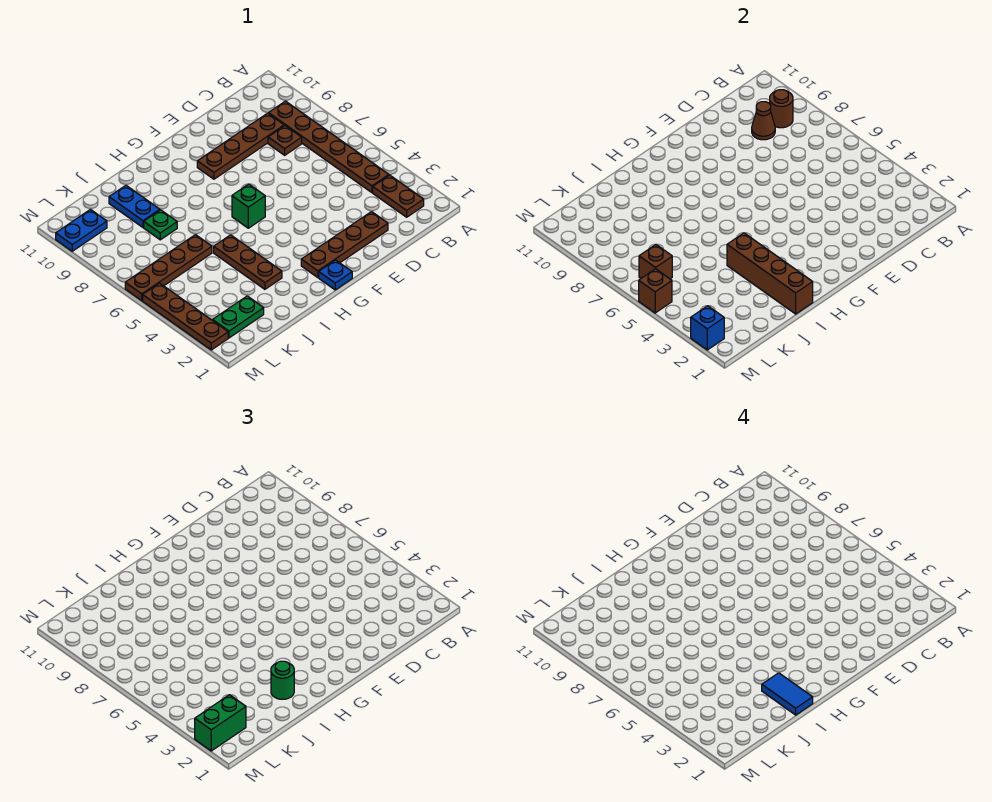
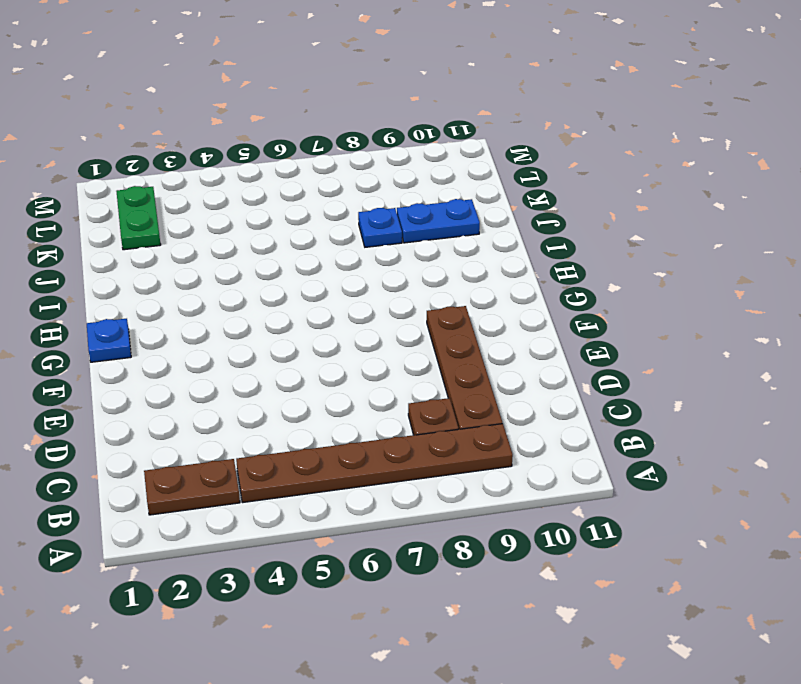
blue 1x1 plate [358,208,402,247] -> green 1x1 plate [144,210,177,240]
none -> brown 1x4 plate [301,212,388,278]
none -> green 1x1 brick [232,184,265,228]
none -> brown 1x3 plate [214,235,282,289]

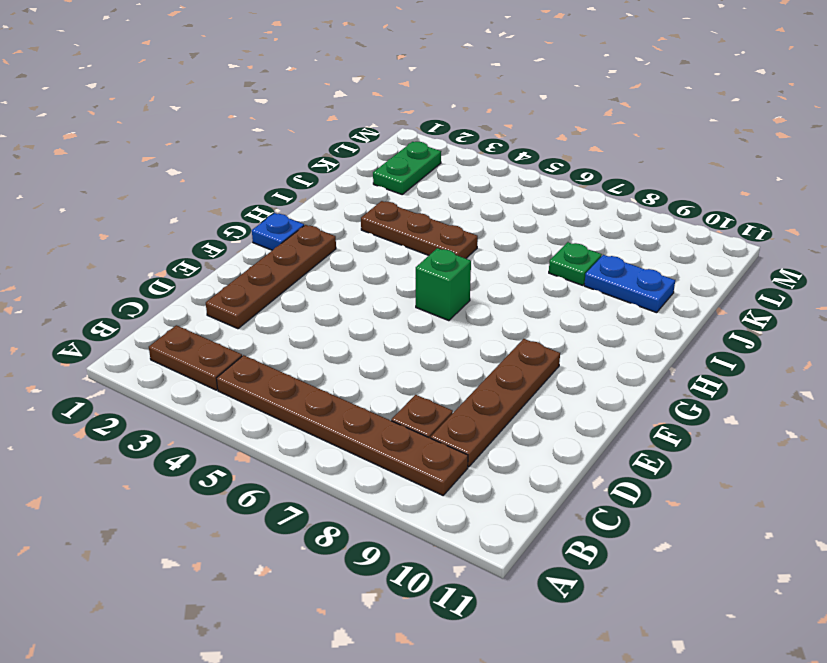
none -> brown 1x4 plate [125,235,212,301]
none -> blue 1x2 plate [56,210,107,251]
none -> brown 1x4 plate [143,283,228,350]

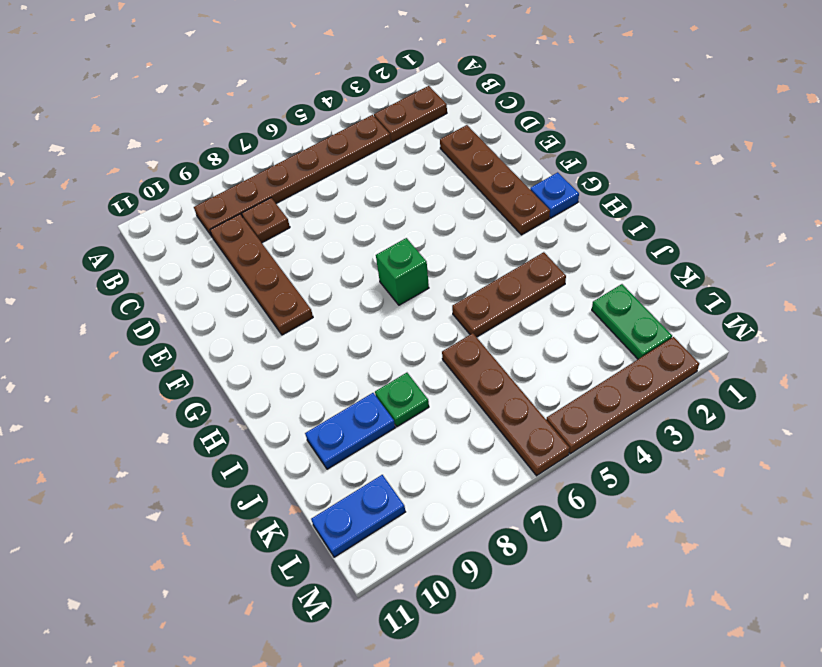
blue 1x2 plate [311,475,405,557] -> blue 1x2 plate turned to [56,210,107,251]
none -> brown 1x1 round brick [770,90,793,128]
none -> brown 1x1 cone [752,102,775,140]
none -> brown 1x4 brick [727,233,813,314]

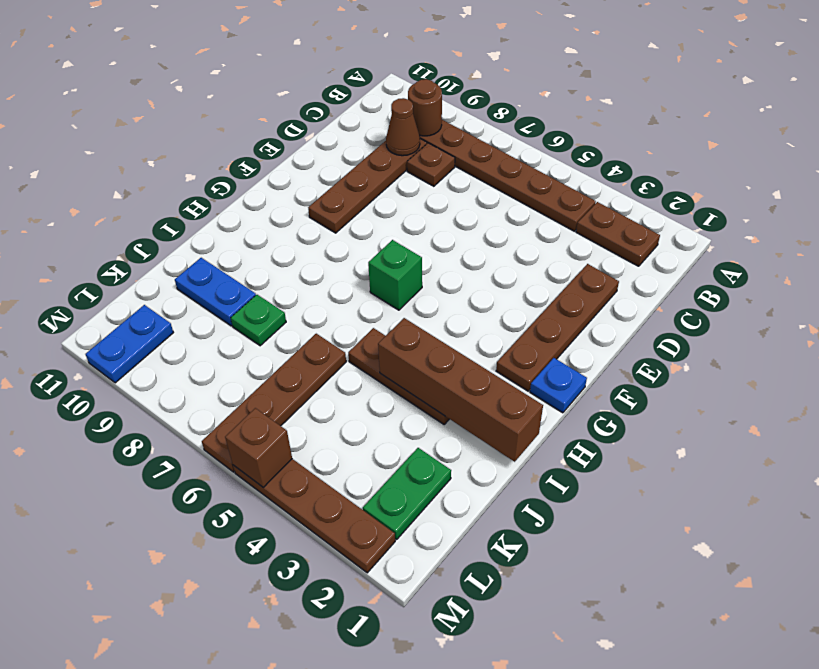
none -> brown 1x1 brick [639,245,672,279]
none -> blue 1x1 brick [691,306,724,350]
none -> green 1x1 round brick [271,661,294,699]

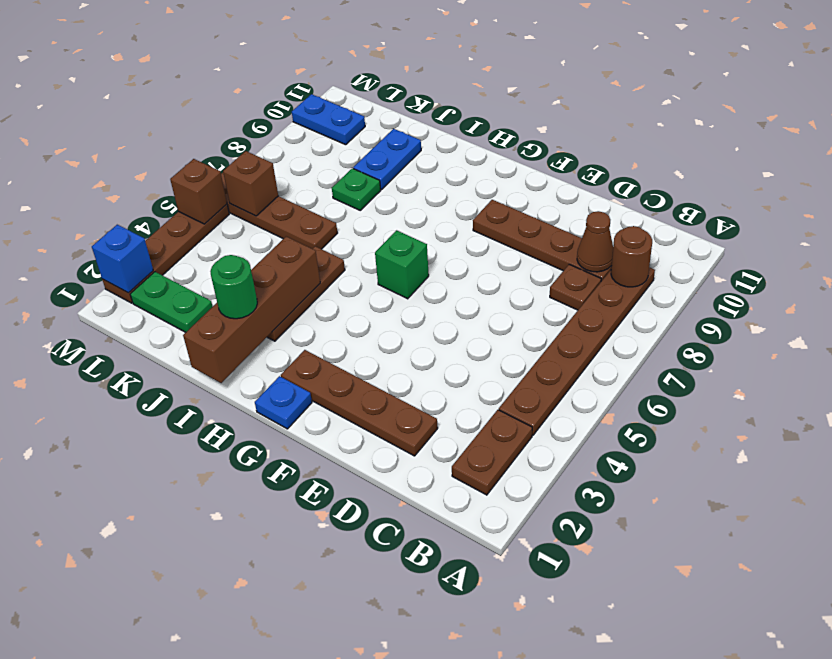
none -> green 1x2 brick [195,695,246,751]
none -> blue 1x2 tile [762,673,813,715]

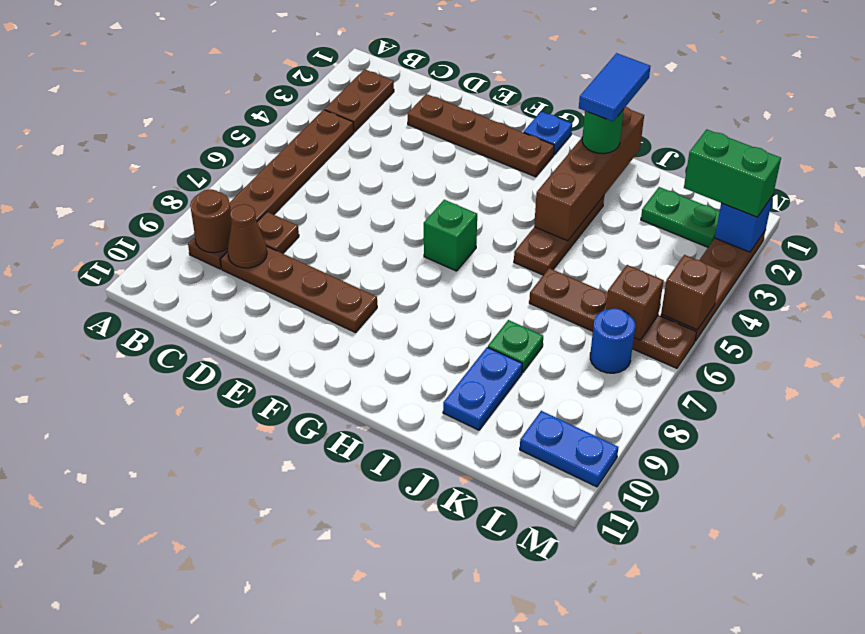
blue 1x1 round brick [590,308,635,373] -> none

